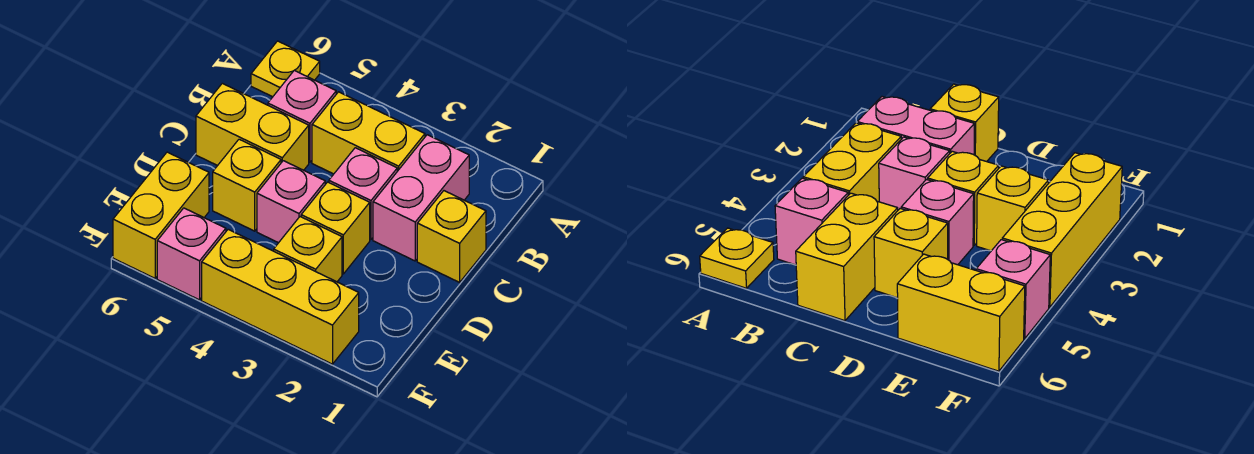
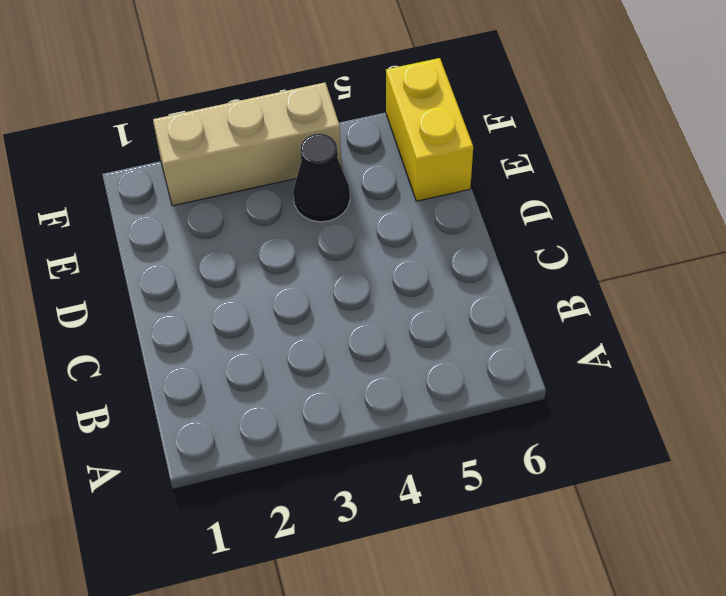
black 1x1 cone [293,134,350,222] -> none
tan 1x3 brick [153,83,341,206] -> yellow 1x3 brick [202,229,359,364]
none -> yellow 1x1 plate [251,41,320,97]
none -> pink 1x2 brick [373,135,469,261]
none -> yellow 1x2 brick [312,92,425,174]

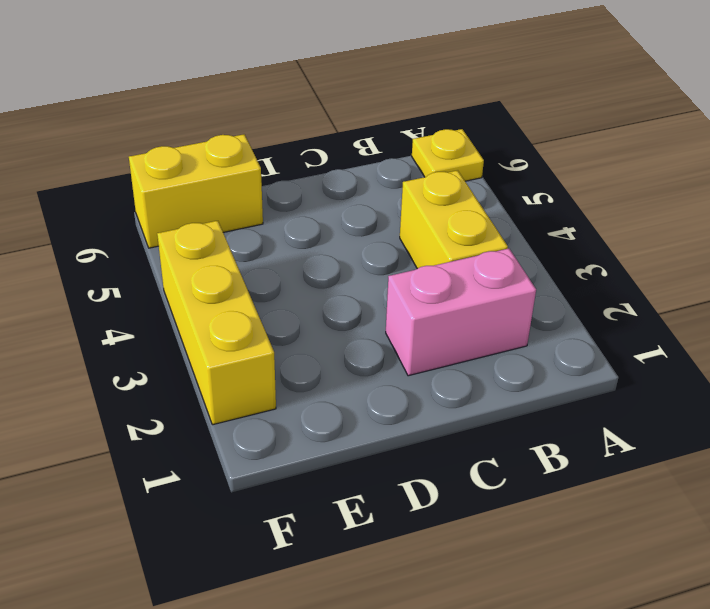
none -> pink 1x1 brick [268,71,336,162]
none -> yellow 1x1 brick [417,191,486,282]
none -> pink 1x1 brick [329,148,397,240]

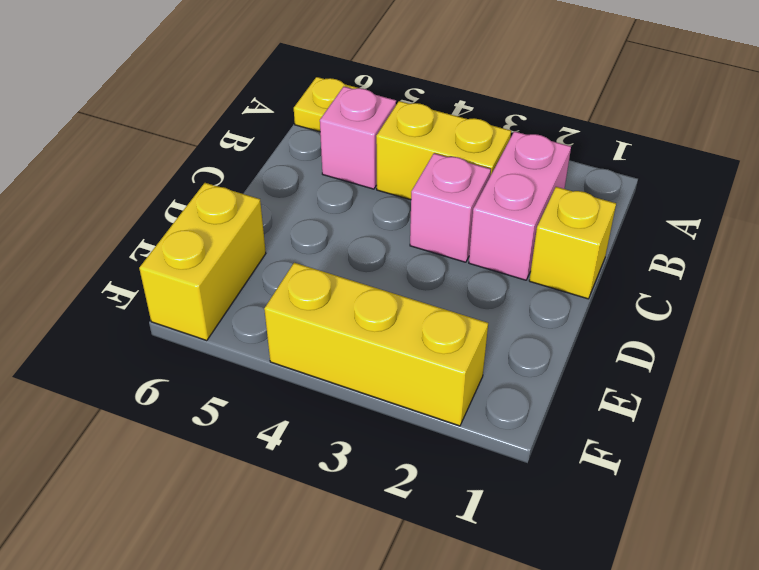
none -> yellow 1x2 brick [196,83,309,170]
none -> yellow 1x1 brick [301,182,370,274]
none -> pink 1x1 brick [257,161,325,243]

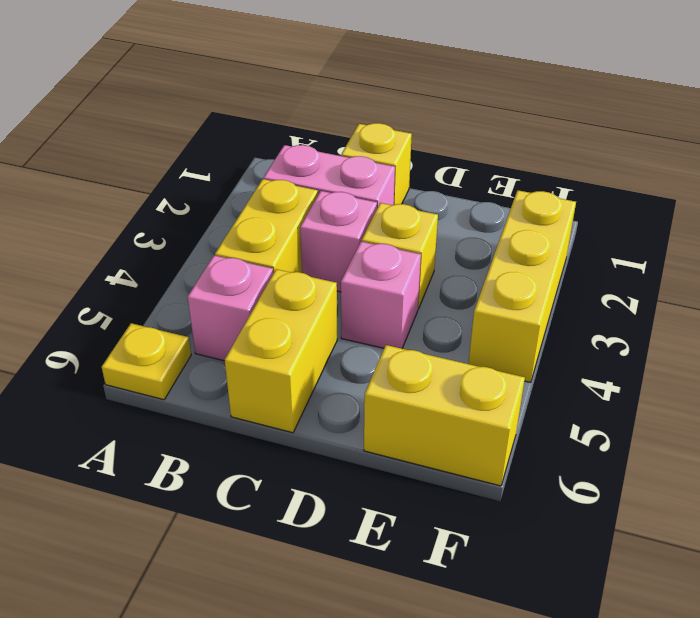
none -> yellow 1x1 brick [213,139,281,231]
none -> yellow 1x1 brick [274,217,342,282]
none -> pink 1x1 brick [157,208,226,300]

